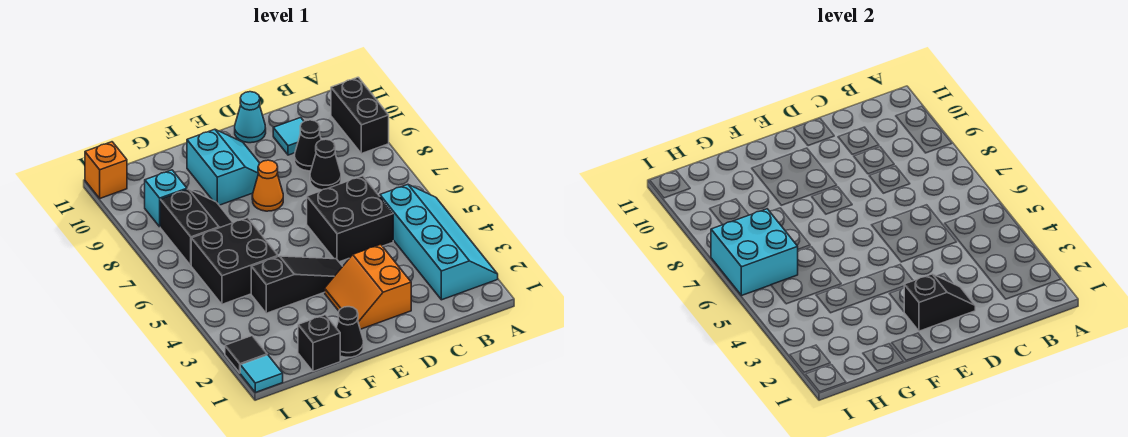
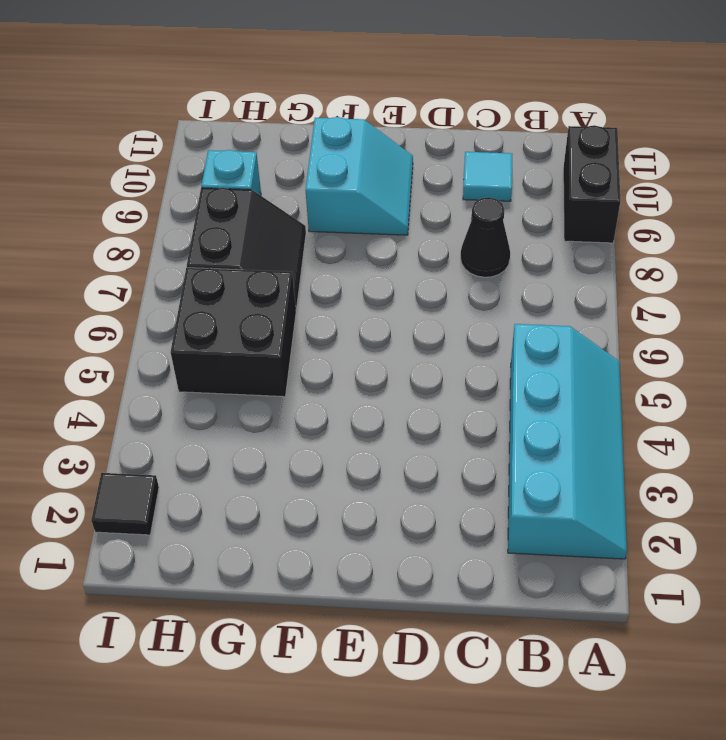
none -> black 2x2 brick [307,176,393,262]
none -> black 1x1 cone [295,120,321,171]
none -> orange 2x2 slope [325,244,411,329]

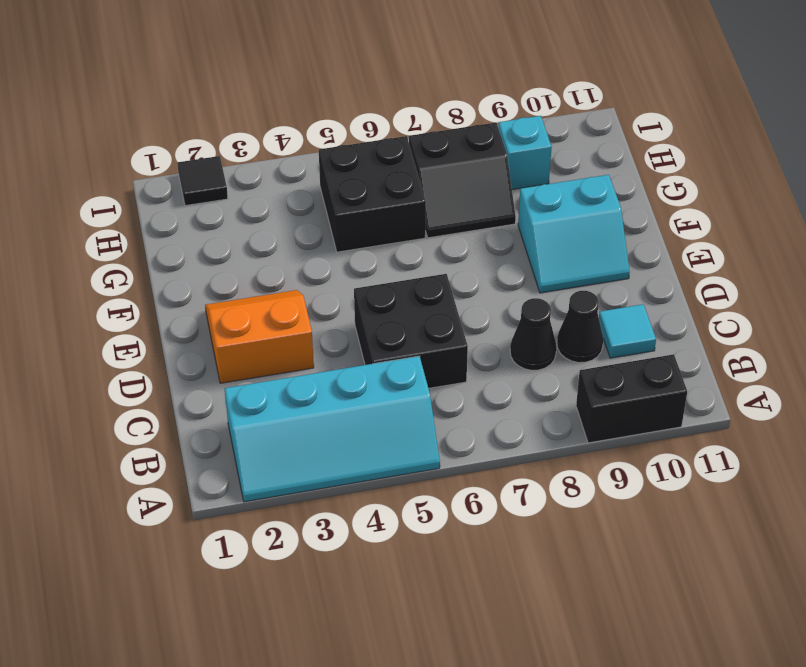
none -> cyan 1x1 cone [235,92,266,143]
none -> black 1x3 slope [251,256,343,313]
none -> orange 1x1 cone [252,160,283,211]

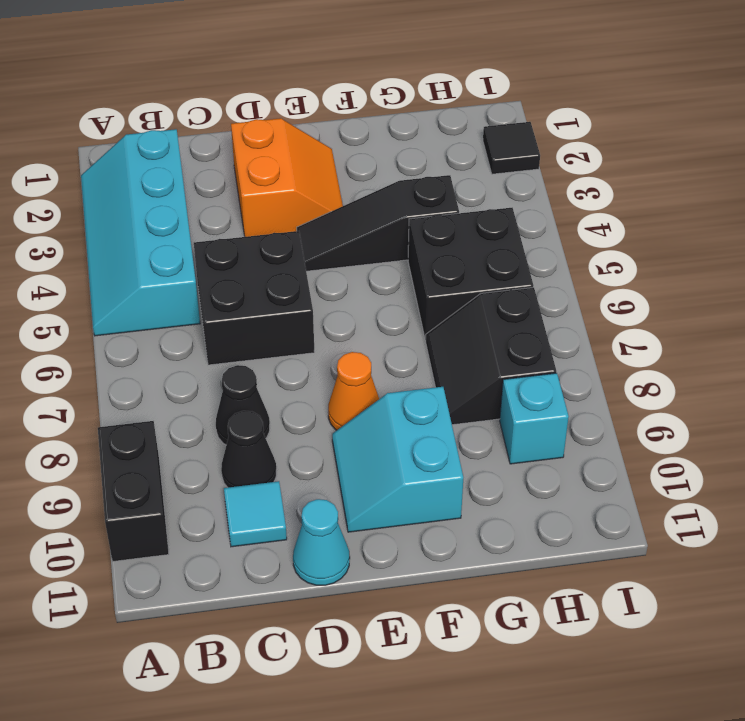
none -> black 1x1 cone [336,307,363,357]
none -> black 1x1 brick [298,315,340,371]
none -> cyan 1x1 tile [240,355,283,392]

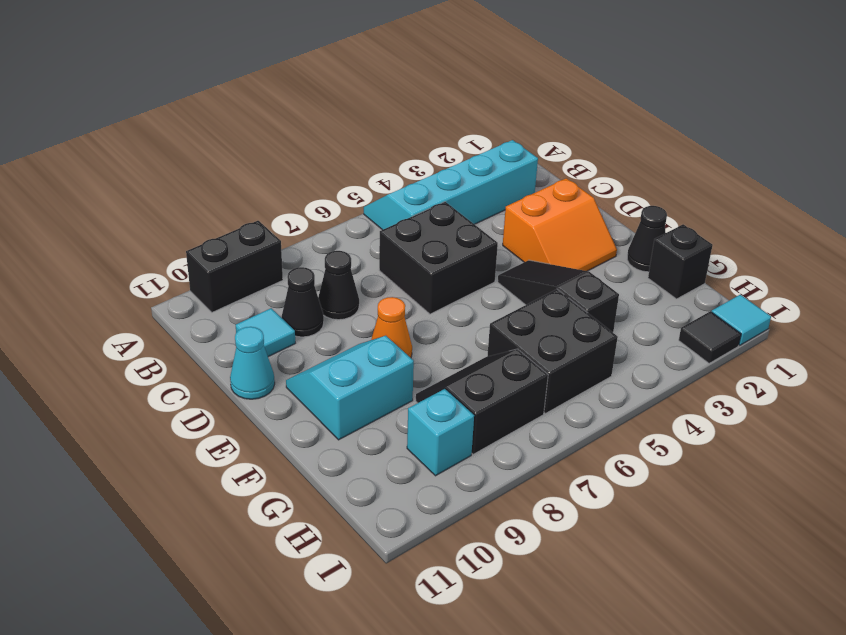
none -> orange 1x1 brick [85,142,127,198]
none -> black 1x2 slope [904,274,975,331]
none -> cyan 2x2 brick [711,209,798,296]

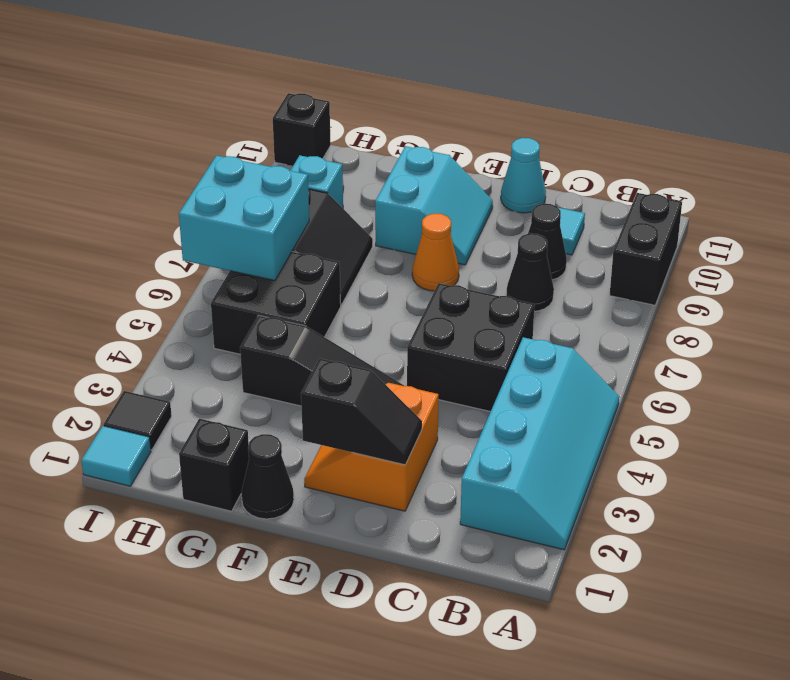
black 1x1 brick [273,93,331,166] -> orange 1x1 brick [85,142,127,198]

